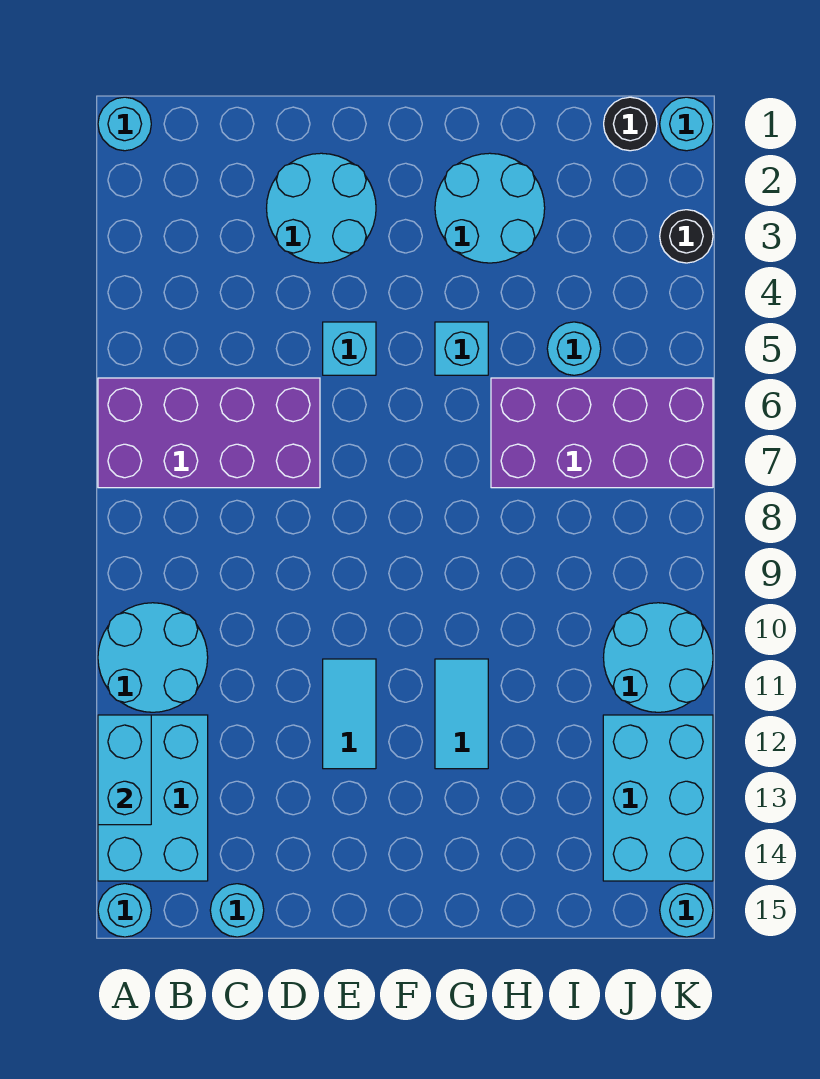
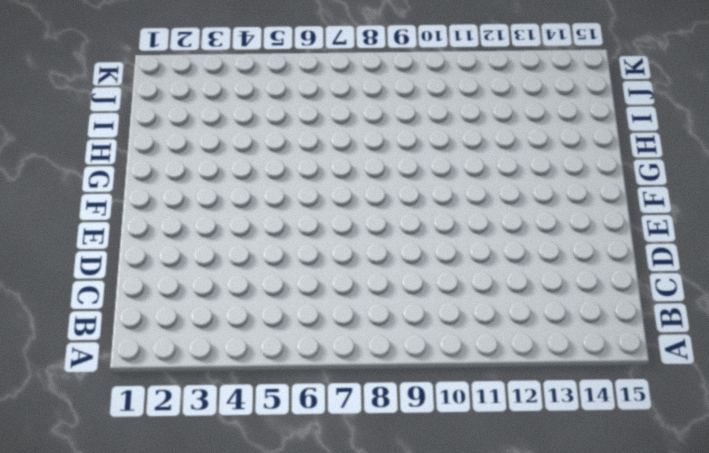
none -> cyan 1x1 round brick [98,97,151,151]
none -> purple 2x4 brick [98,378,320,488]
none -> cyan 2x2 round brick [98,603,208,712]

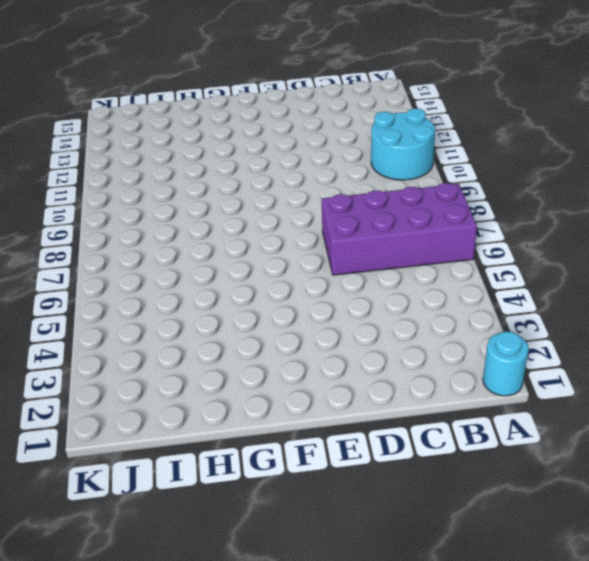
none -> cyan 2x3 brick [98,715,208,881]
none -> cyan 1x1 round brick [98,884,151,937]
none -> cyan 1x1 round brick [210,884,264,937]

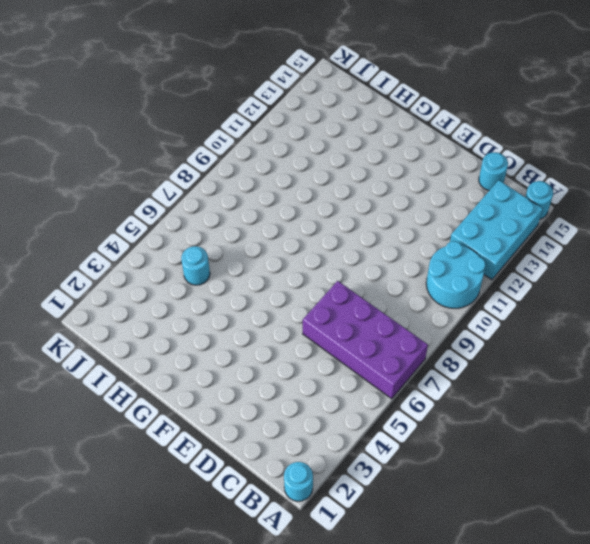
none -> cyan 2x2 round brick [267,153,376,263]
none -> cyan 1x1 brick [323,322,376,375]
none -> cyan 1x2 tile [323,659,376,769]

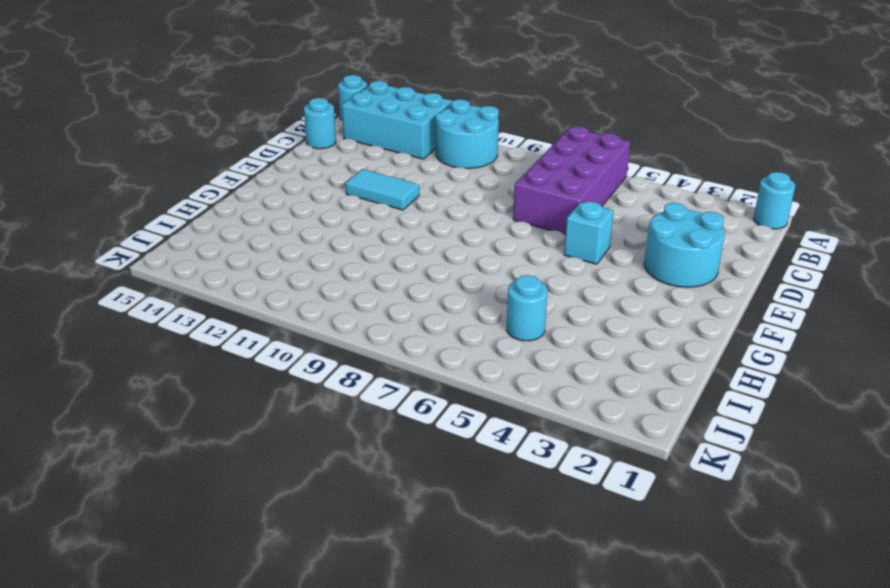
none -> cyan 2x2 round brick [435,153,545,263]
none -> cyan 1x1 brick [435,322,488,375]
none -> cyan 1x2 tile [435,659,488,769]

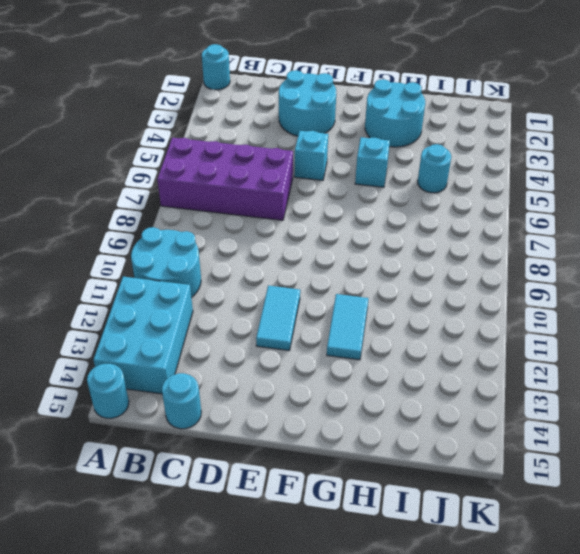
none -> purple 2x4 brick [491,378,713,488]
none -> black 1x1 round brick [604,97,657,151]
none -> cyan 2x2 round brick [604,603,713,712]

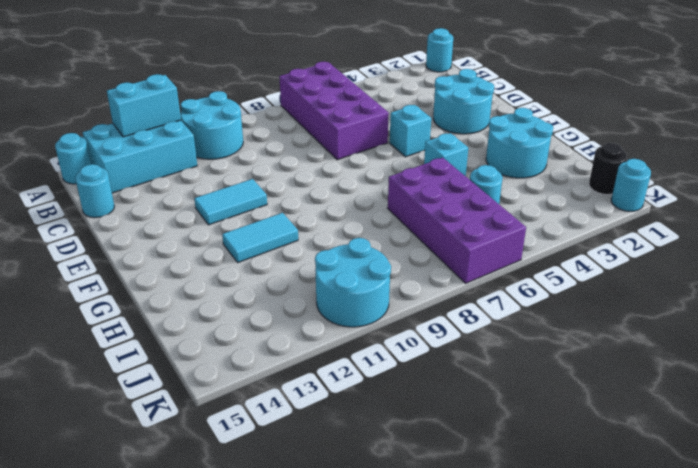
none -> cyan 2x3 brick [603,715,713,881]
none -> black 1x1 round brick [660,210,713,263]
none -> cyan 1x1 round brick [660,884,713,937]

